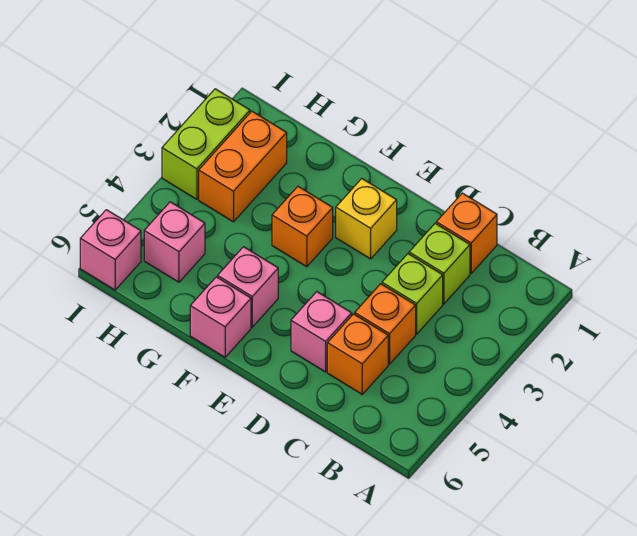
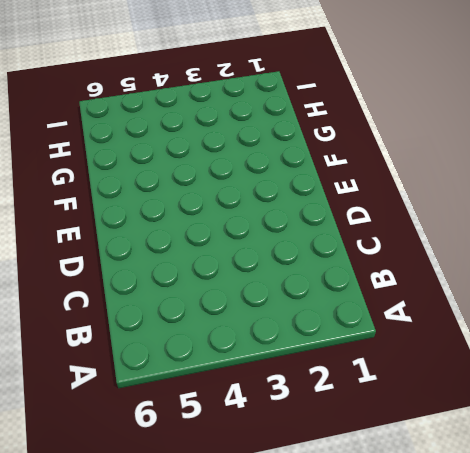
none -> orange 1x1 brick [436,193,497,273]
none -> lime 1x1 brick [409,223,470,304]
none -> lime 1x1 brick [382,254,443,334]

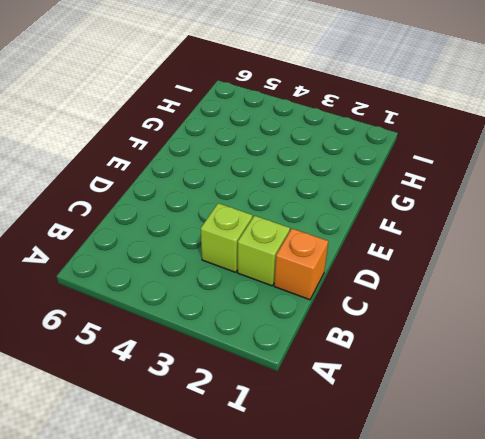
none -> orange 1x1 brick [355,284,416,364]
none -> orange 1x1 brick [327,314,388,394]
none -> pink 1x1 brick [291,292,352,372]

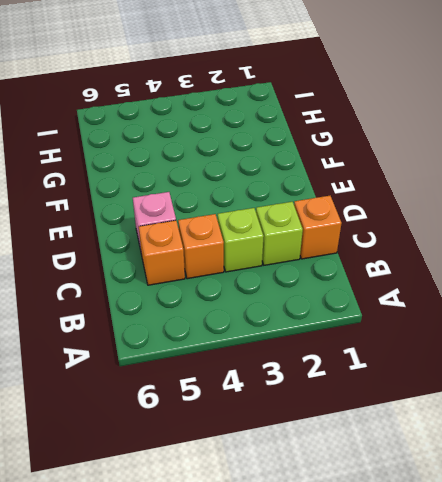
none -> yellow 1x1 brick [336,179,397,259]
none -> orange 1x1 brick [272,187,333,267]
none -> pink 1x1 brick [218,247,278,327]

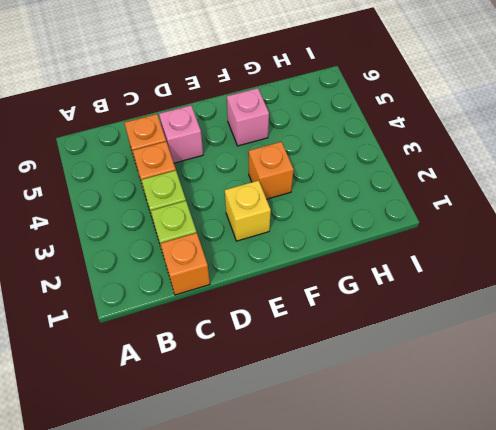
none -> pink 1x1 brick [190,277,251,357]
none -> orange 1x2 brick [199,111,287,222]
none -> pink 1x1 brick [144,202,205,282]

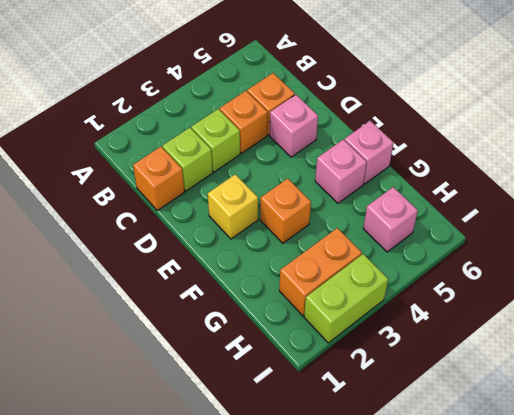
none -> pink 1x1 brick [80,210,141,290]

